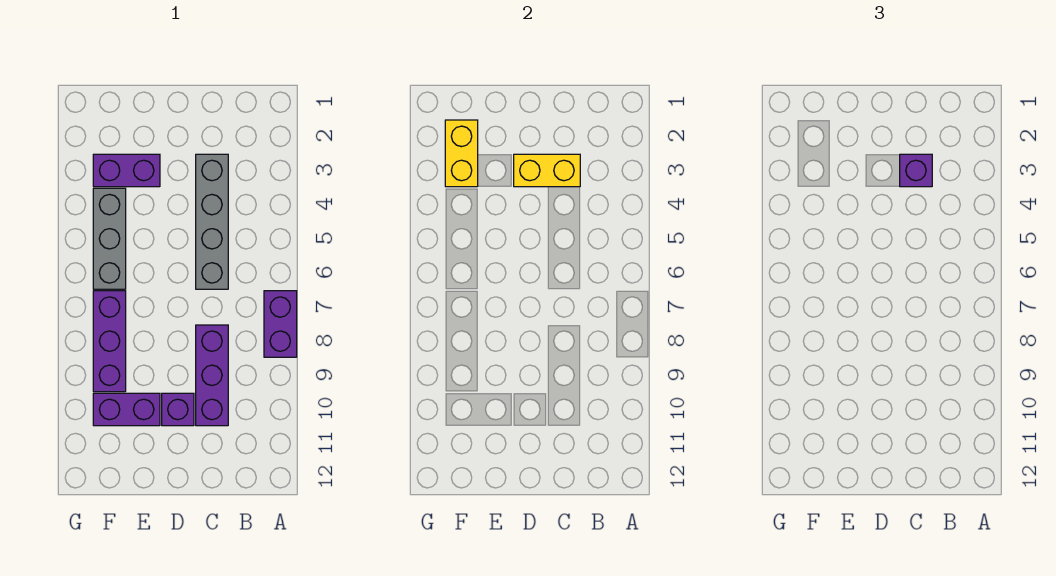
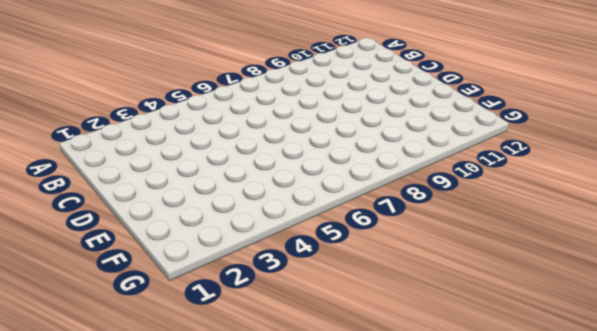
none -> purple 1x2 brick [264,291,297,357]
none -> grey 1x4 brick [196,154,228,289]

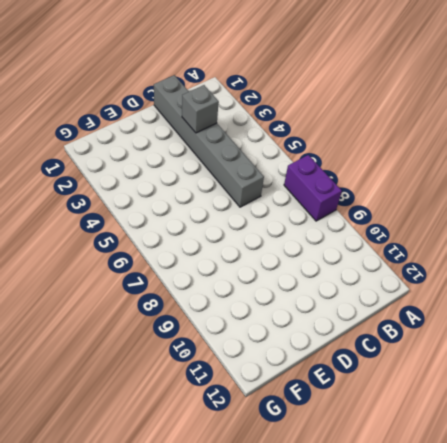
grey 1x6 brick [154,75,264,207] -> grey 1x4 brick [196,154,228,289]
grey 1x1 brick [182,85,219,133] -> yellow 1x2 brick [514,154,580,187]
none -> purple 1x3 brick [196,325,228,426]
none -> purple 1x1 brick [162,393,194,426]

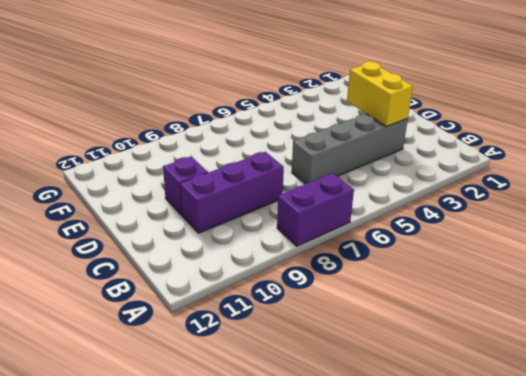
none -> purple 1x2 brick [93,154,160,187]
none -> purple 1x2 brick [93,393,160,426]

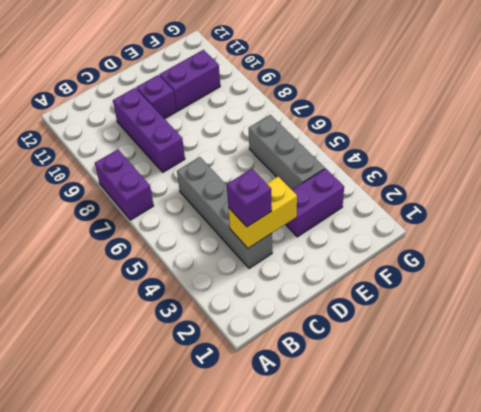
none -> purple 1x3 brick [93,291,126,392]
none -> yellow 1x2 brick [445,120,478,187]

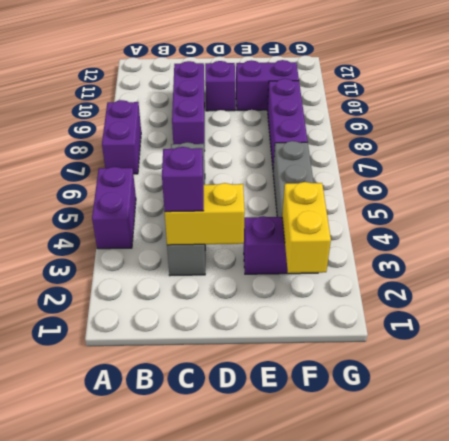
purple 1x2 brick [92,167,136,249] -> none

